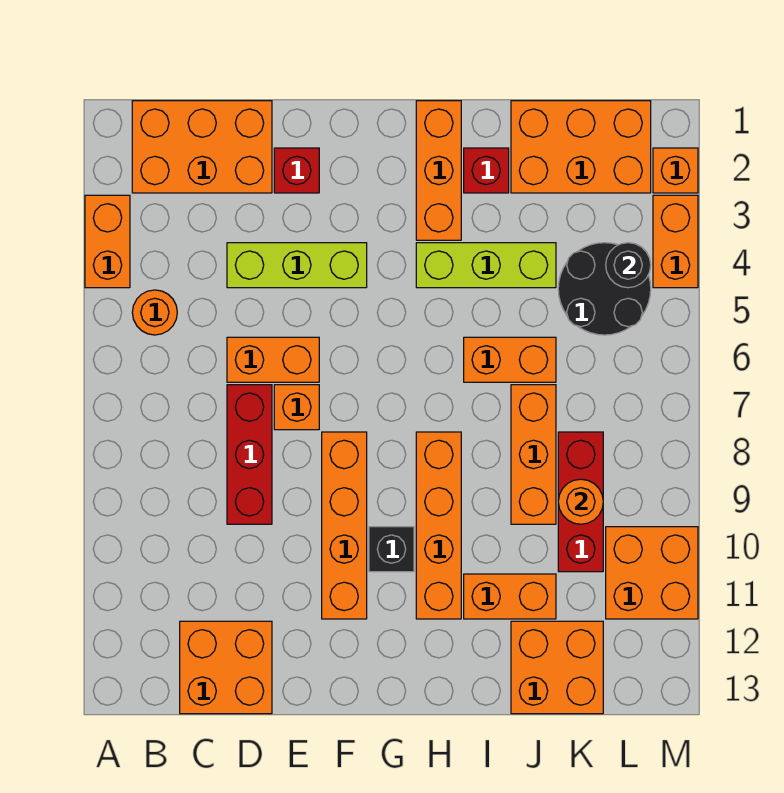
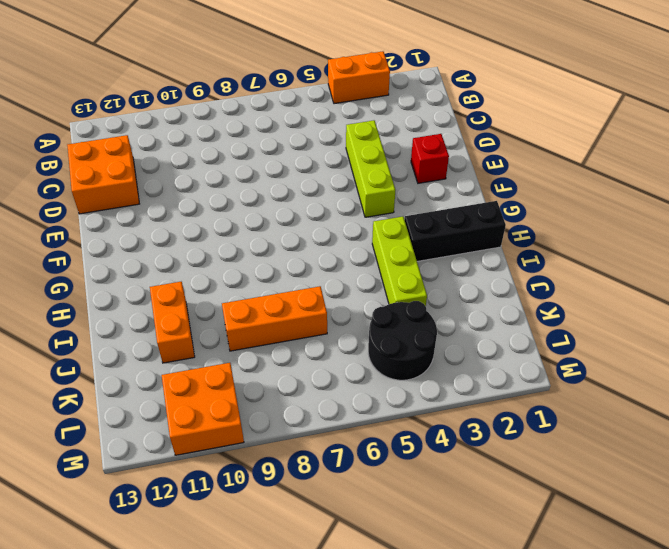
black 1x3 brick [405,201,506,261] -> orange 1x3 brick [416,101,461,240]
none -> orange 2x3 brick [132,101,272,193]
none -> orange 1x1 round brick [132,290,177,335]
none -> orange 1x2 brick [227,337,319,382]

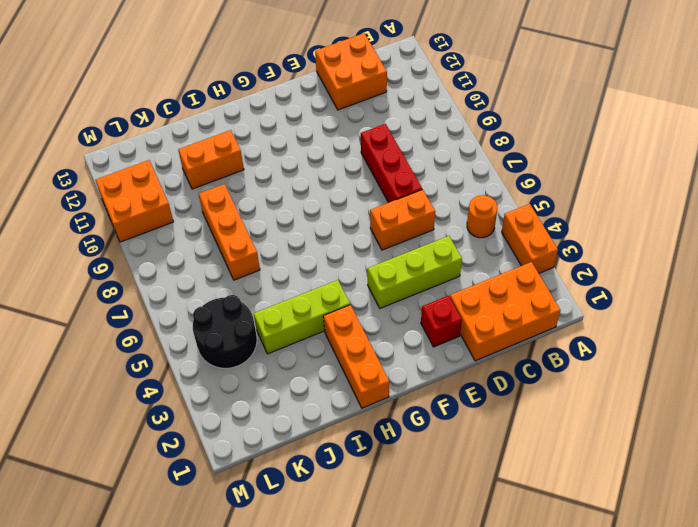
none -> orange 1x1 brick [274,385,319,430]
none -> orange 1x4 brick [322,432,367,619]
none -> black 1x1 brick [369,527,414,572]

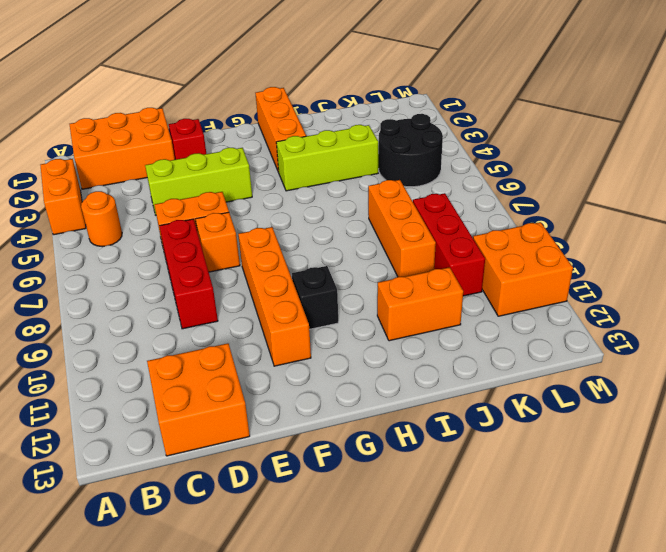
none -> orange 1x4 brick [416,432,461,619]
none -> red 1x1 brick [464,148,509,193]
none -> orange 1x2 brick [464,337,556,382]

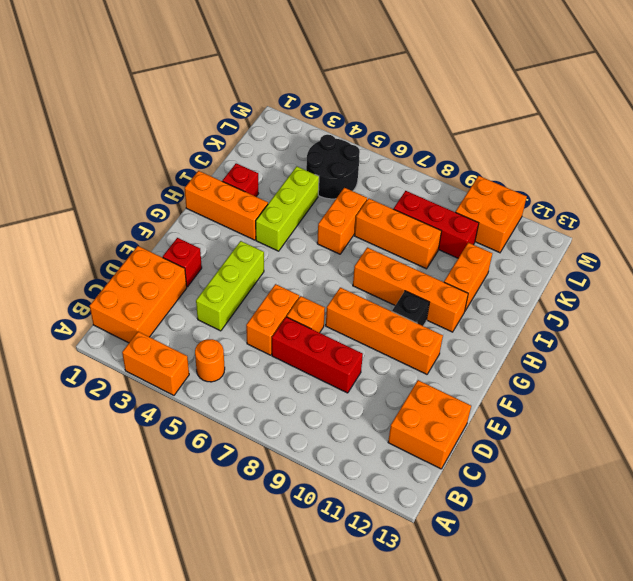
none -> orange 2x3 brick [511,101,651,193]
none -> orange 2x2 brick [511,621,603,714]
none -> orange 1x1 brick [653,148,698,193]

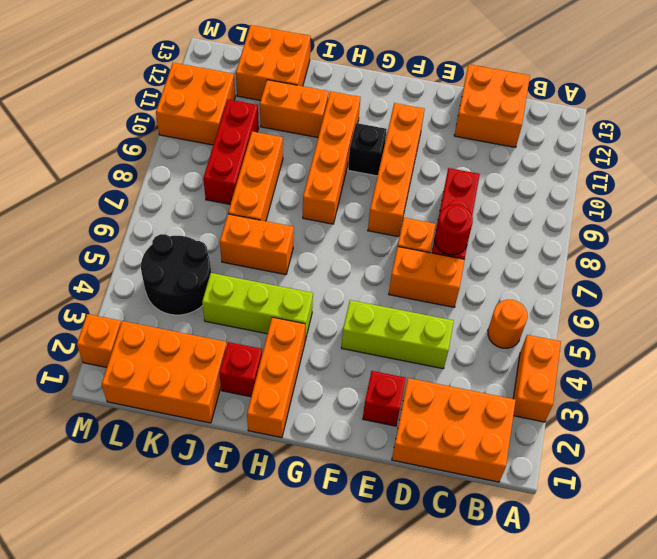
red 1x1 round brick [434,205,473,255] -> none
none -> orange 1x2 brick [653,195,698,288]
none -> orange 1x1 round brick [558,479,603,524]
none -> black 1x1 round brick [606,243,651,288]

